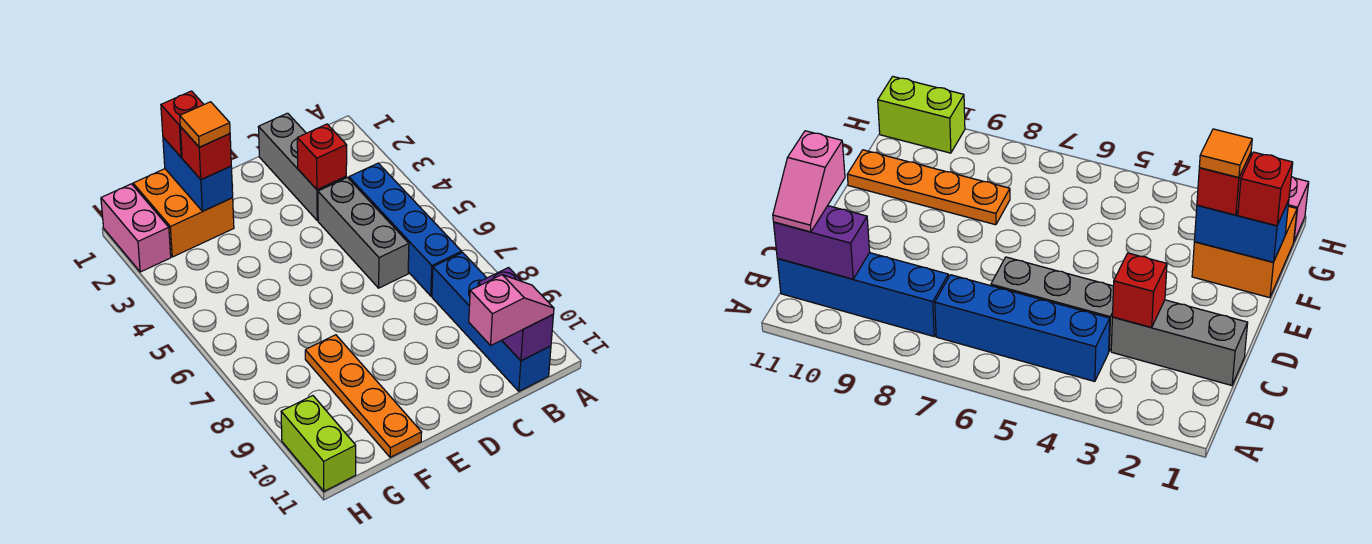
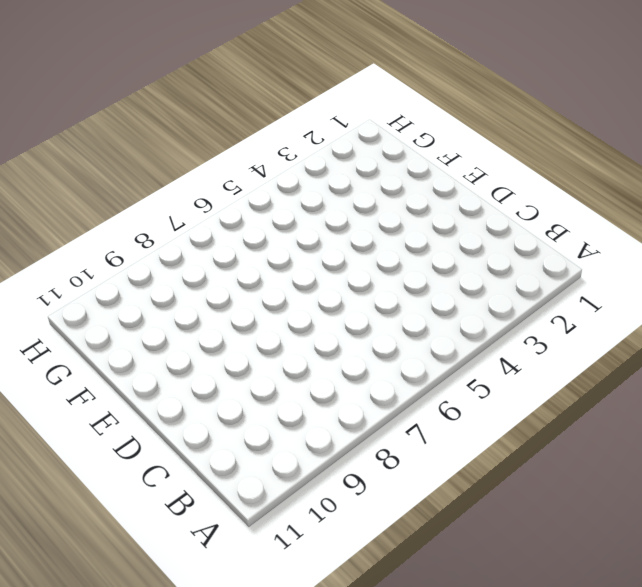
none -> blue 1x4 brick [349,163,462,296]
none -> blue 1x4 brick [432,253,551,391]
none -> grey 1x3 brick [259,113,346,221]

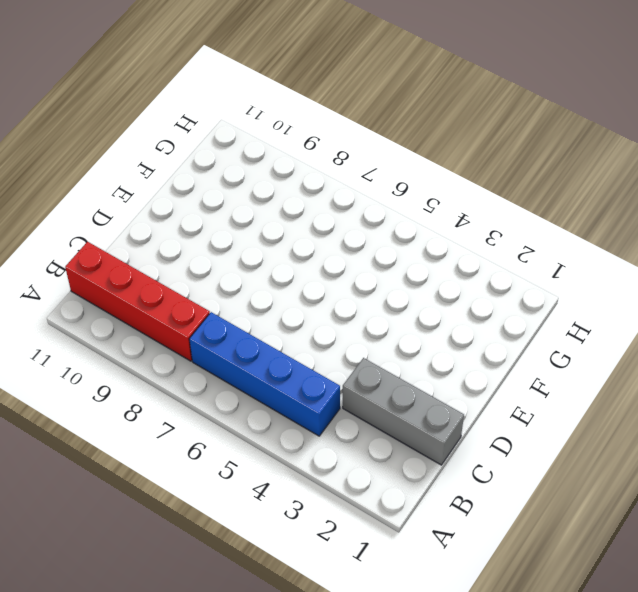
red 1x4 brick [65,242,210,361] -> blue 1x4 brick [432,253,551,391]
none -> grey 1x3 brick [318,177,409,288]
none -> orange 2x2 brick [133,169,234,257]
none -> orange 1x4 plate [305,335,422,457]

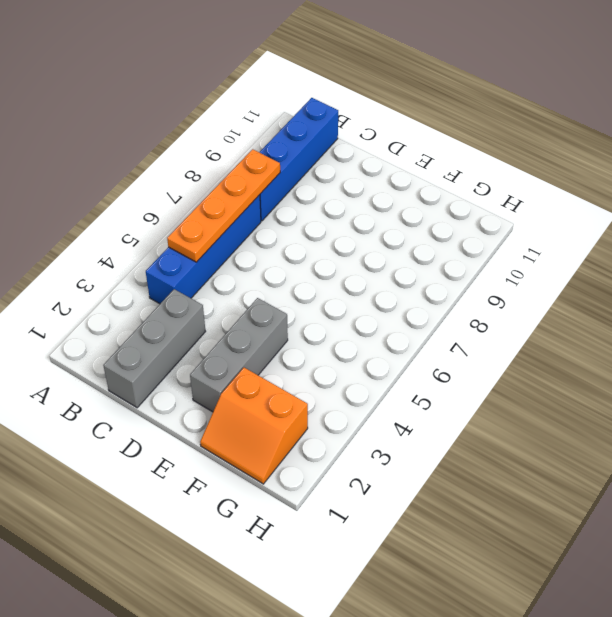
orange 1x4 plate [167,149,280,262] -> orange 1x4 plate moved to [305,335,422,457]
grey 1x3 brick [190,298,288,412] -> grey 1x3 brick moved to [318,177,409,288]
orange 2x2 slope [200,368,308,484] -> orange 2x2 brick [133,169,234,257]
none -> pink 1x2 brick [101,184,171,272]
none -> lime 1x2 brick [281,396,356,491]
none -> purple 1x2 brick [478,268,553,361]

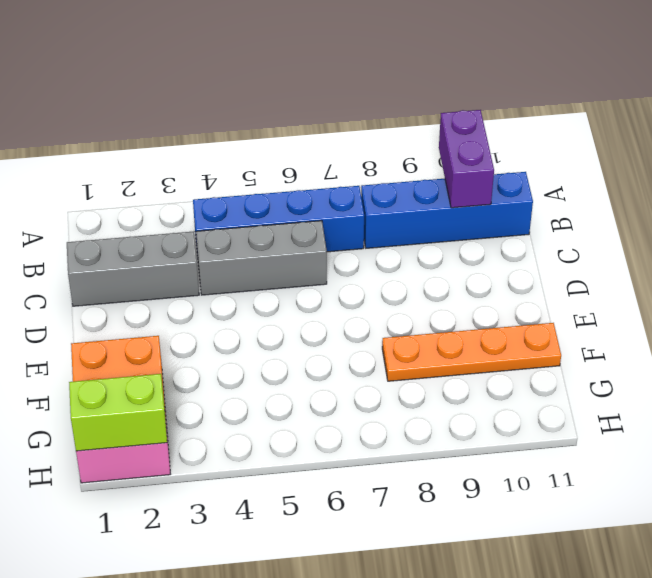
purple 1x2 brick [439,110,494,208] -> purple 1x2 brick turned to [478,268,553,361]
lime 1x2 brick [69,374,167,451] -> lime 1x2 brick moved to [281,396,356,491]
none -> red 1x1 brick [297,124,347,190]
none -> blue 1x2 brick [163,137,233,211]
none -> pink 1x2 slope [469,275,554,345]

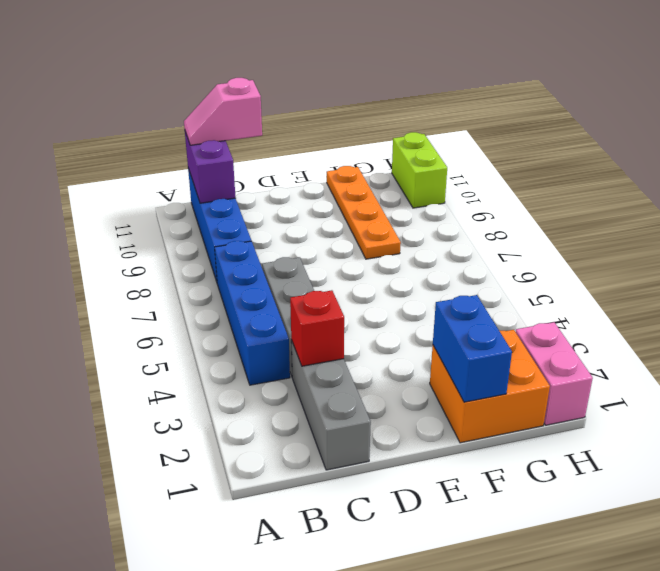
none -> red 1x1 brick [161,91,204,157]
none -> red 1x1 brick [180,127,231,180]
none -> orange 1x1 tile [180,102,230,147]

